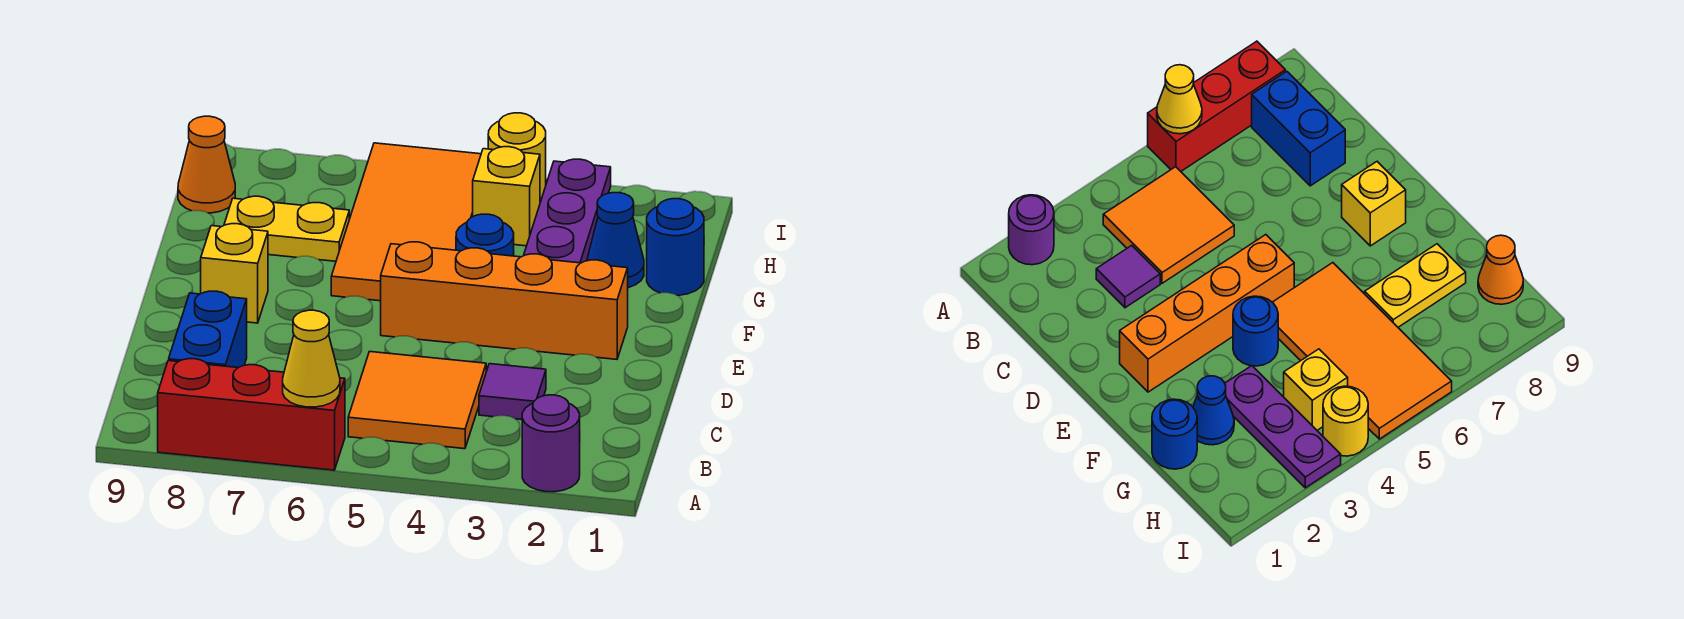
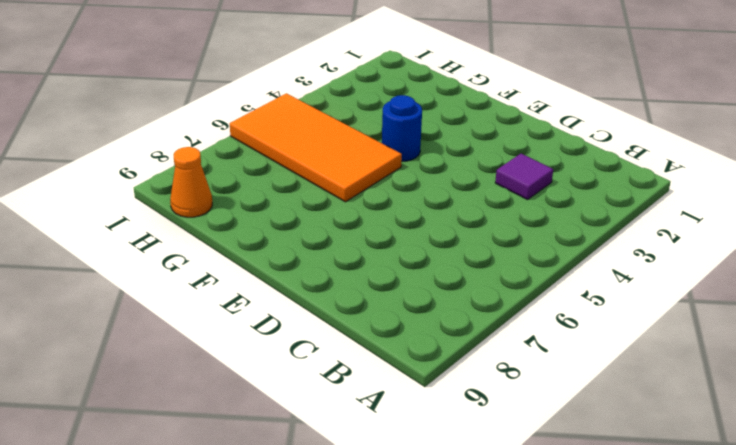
none -> purple 1x1 round brick [522,395,580,492]
none -> red 1x3 brick [158,359,345,470]
none -> orange 2x2 tile [348,352,486,449]

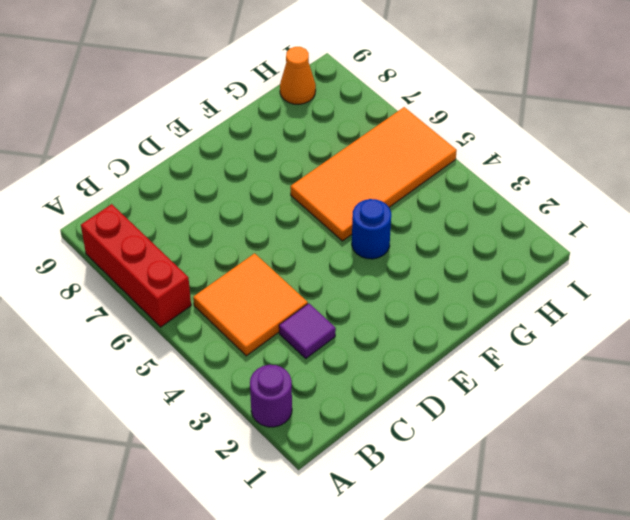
none -> blue 1x2 brick [169,291,247,368]
none -> orange 1x4 brick [381,242,628,359]
none -> yellow 1x1 brick [201,224,268,323]

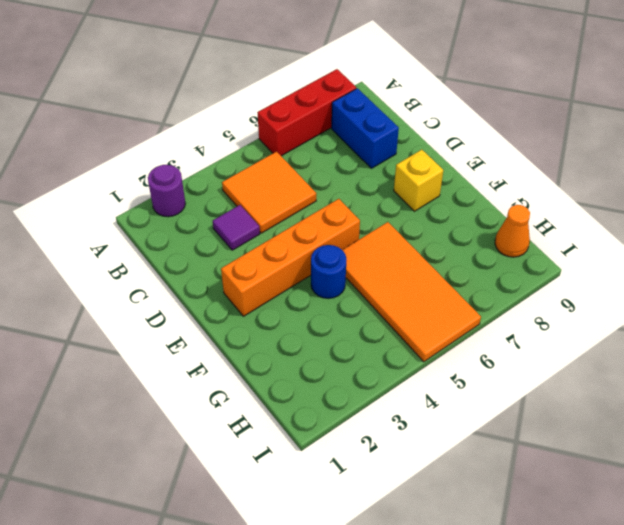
none -> blue 1x1 round brick [647,199,704,295]
none -> blue 1x1 cone [587,193,644,288]
none -> purple 1x3 plate [524,159,611,263]

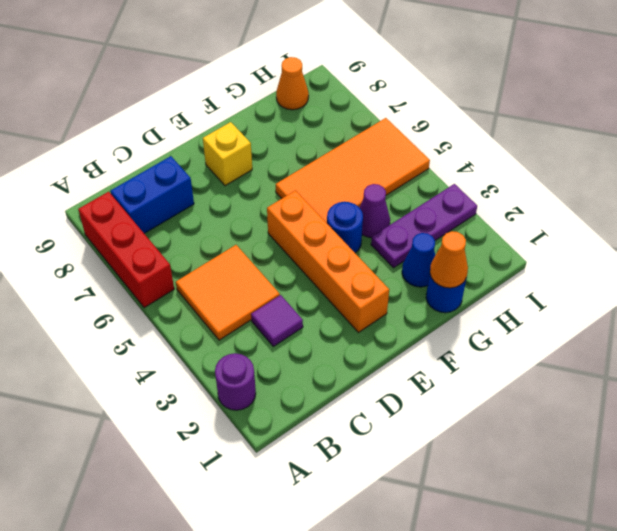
orange 1x1 cone [430,231,468,288] -> none
purple 1x1 cone [360,184,390,238] -> none
none -> yellow 1x2 plate [224,196,349,261]
none -> yellow 1x1 brick [473,147,540,246]
none -> yellow 1x1 round brick [488,113,546,202]

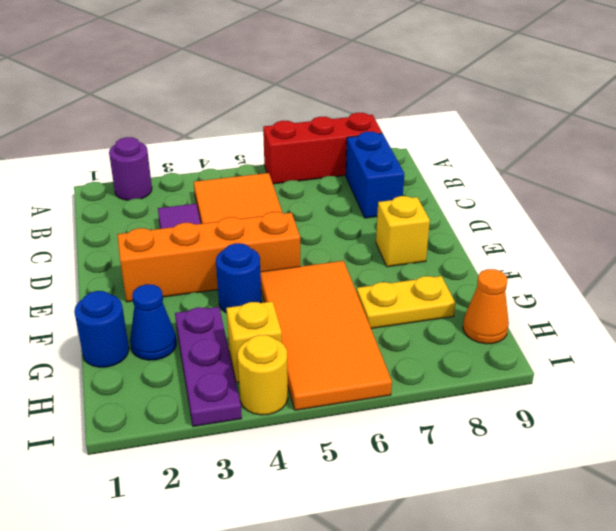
none -> yellow 1x1 cone [283,310,340,407]

